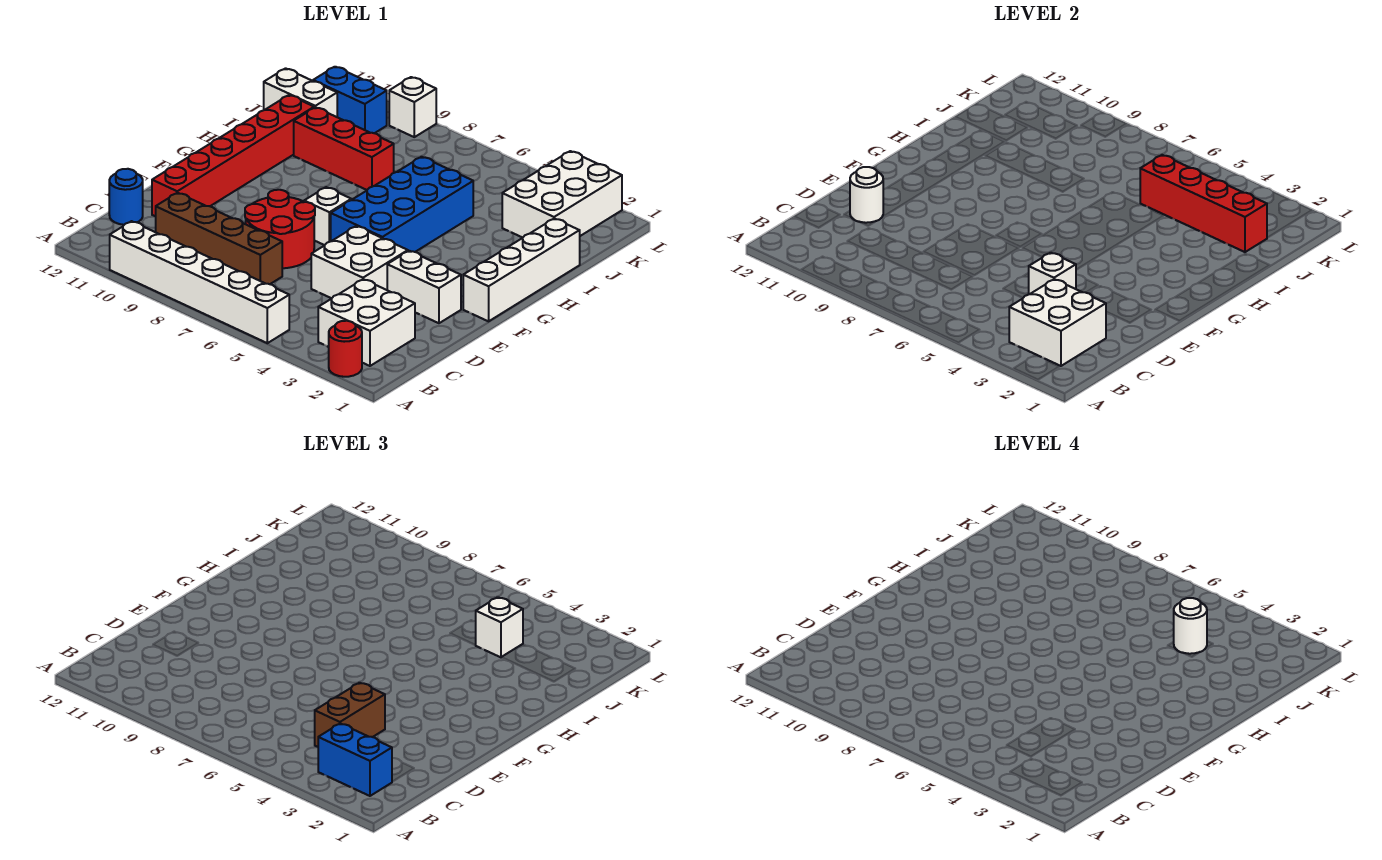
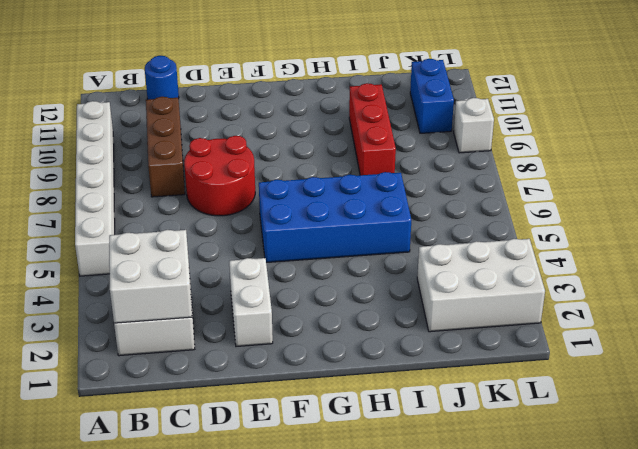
brown 1x3 brick [146,97,185,197] -> brown 1x4 brick [156,193,282,284]
none -> red 1x1 round brick [329,321,362,377]
none -> white 2x2 brick [311,226,408,298]
none -> red 1x6 brick [152,95,314,216]

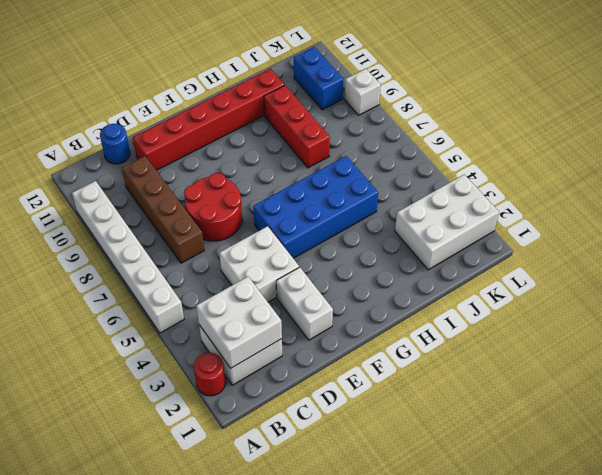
none -> white 1x4 brick [463,219,580,321]
none -> white 1x1 brick [304,187,351,245]
none -> white 1x2 brick [264,68,337,117]

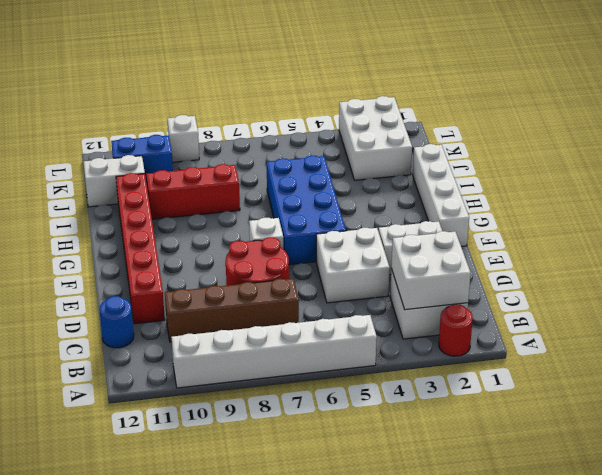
none -> white 1x1 brick [1029,253,1076,294]
none -> white 1x1 round brick [850,167,883,223]
none -> red 1x4 brick [1140,155,1267,252]

